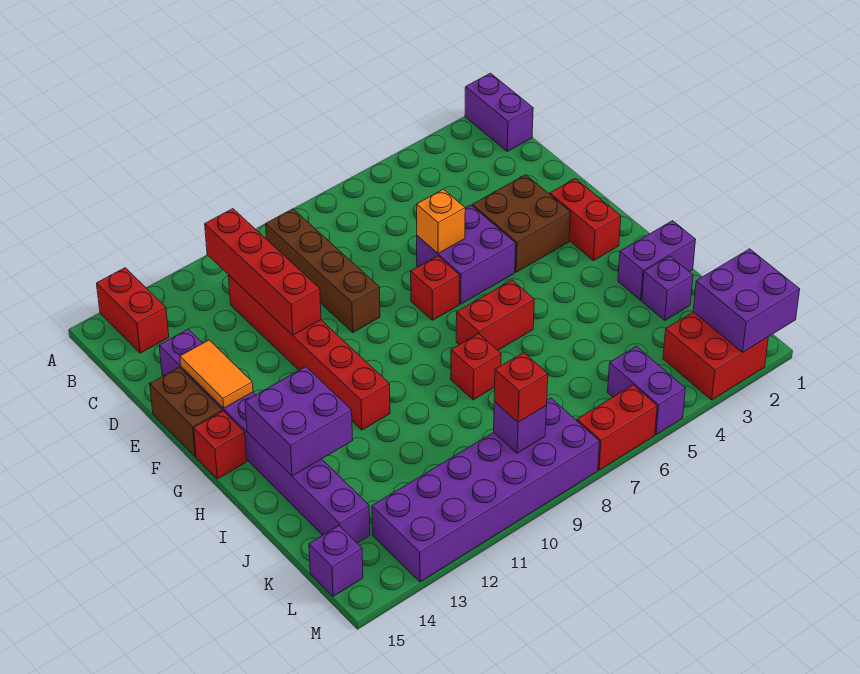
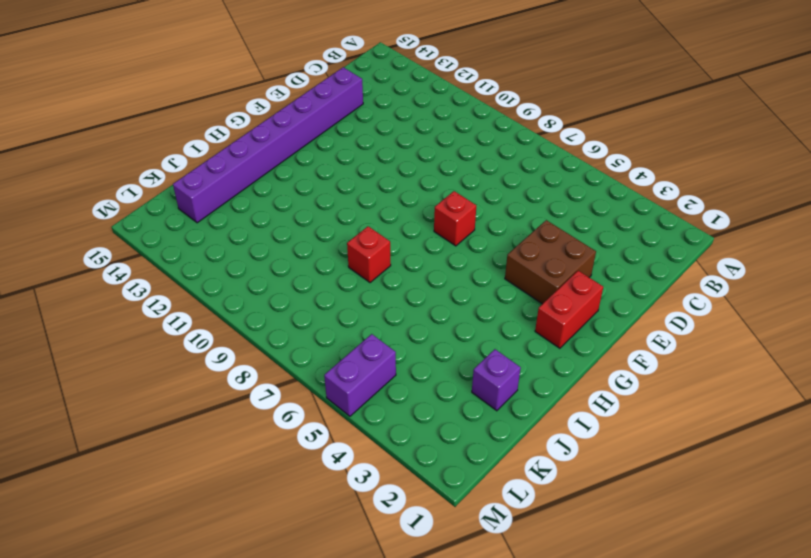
none -> purple 1x2 brick [465,73,533,151]
none -> red 1x2 brick [96,268,169,353]
none -> brown 1x4 brick [266,209,380,332]

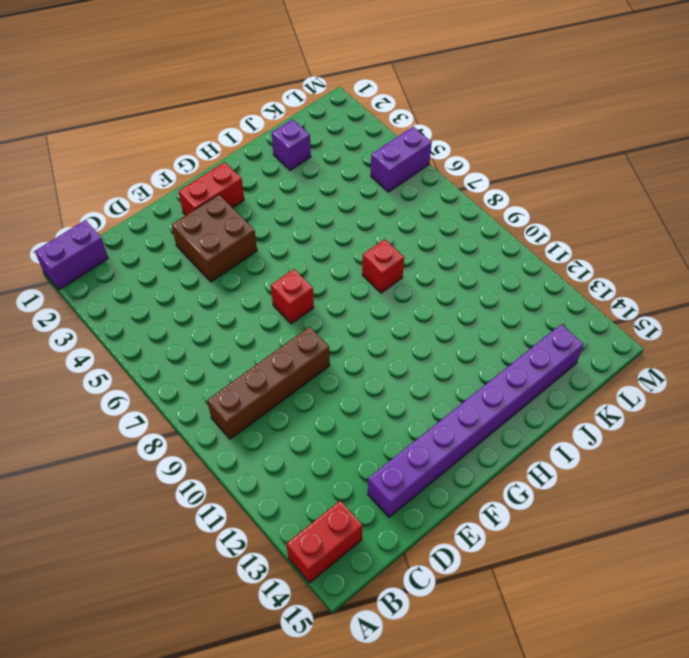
none -> red 1x6 brick [228,275,390,430]
none -> purple 2x2 brick [417,205,516,304]
none -> brown 1x2 brick [150,367,222,456]

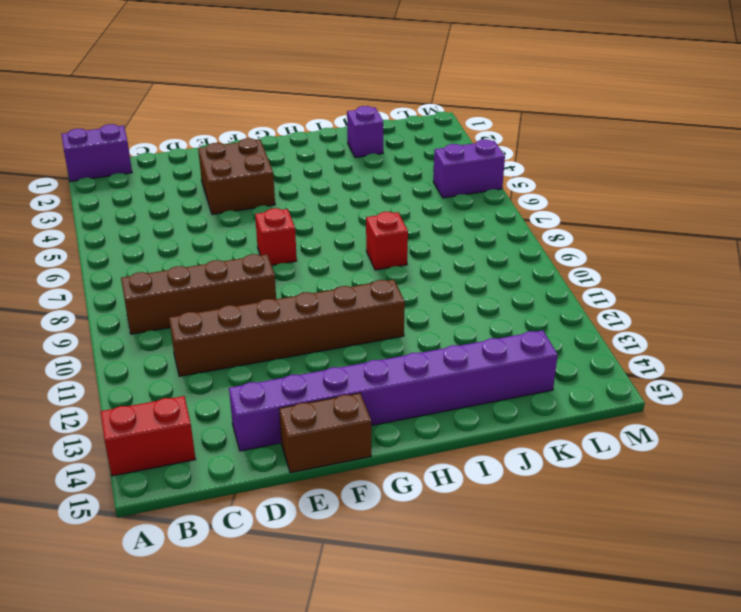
brown 1x6 brick [169,280,405,377] -> red 1x6 brick [228,275,390,430]
none -> purple 2x2 brick [417,205,516,304]
none -> red 1x2 brick [550,179,621,261]
none -> red 1x1 brick [194,411,247,479]

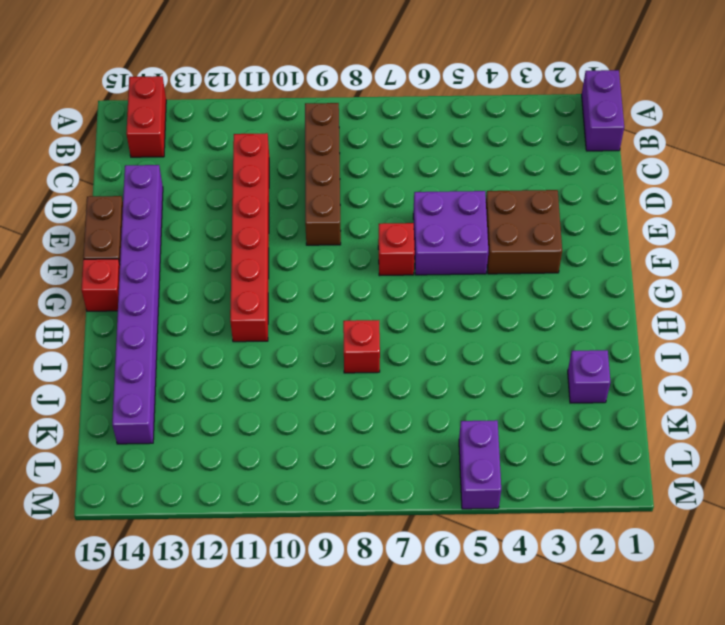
none -> red 1x2 brick [550,179,621,261]
none -> red 1x2 brick [456,280,534,350]
none -> purple 1x2 brick [618,221,696,300]

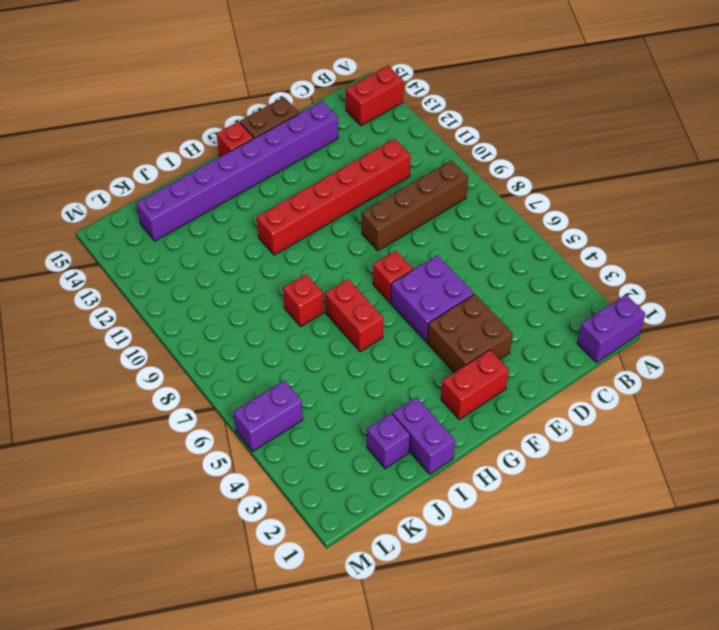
none -> red 2x2 brick [663,312,768,400]
none -> purple 2x6 brick [372,398,600,582]
none -> purple 1x1 brick [309,526,363,596]

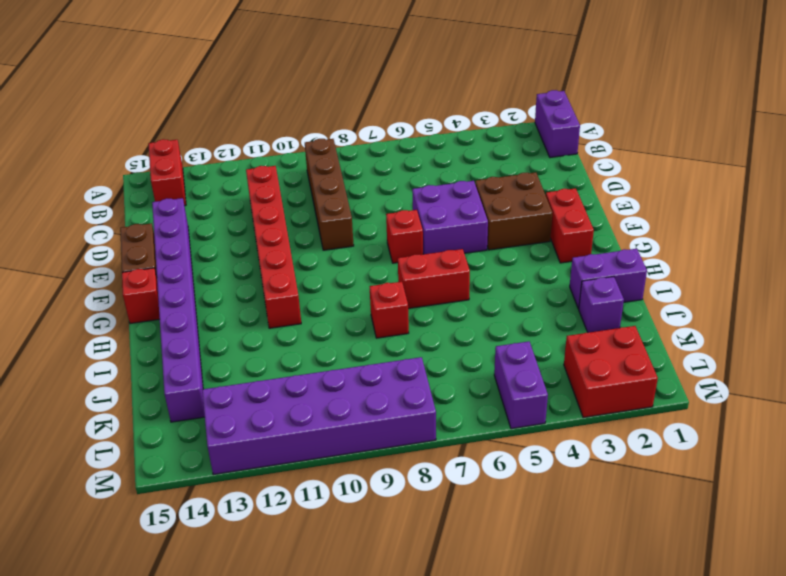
none -> purple 1x1 brick [309,526,363,596]
none -> red 1x2 brick [577,385,657,470]
none -> red 1x4 brick [205,209,321,335]

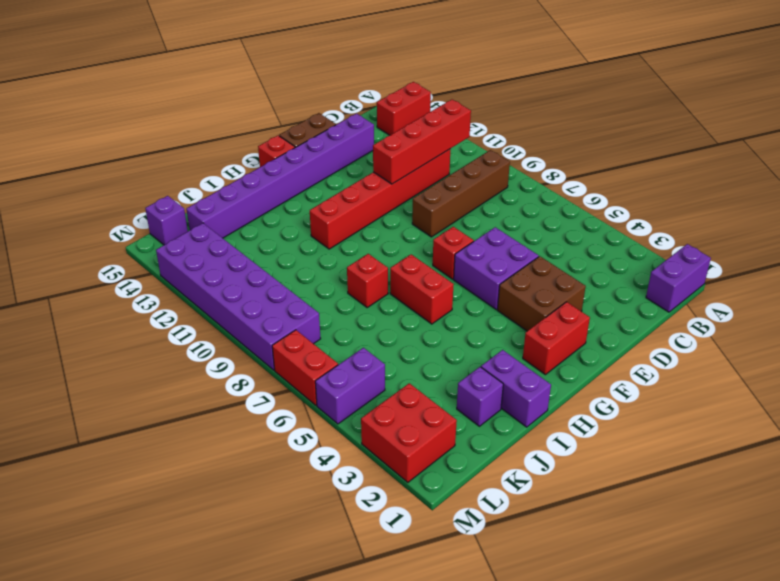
none -> orange 1x1 brick [417,189,465,254]
none -> orange 1x2 tile [180,340,253,408]
none -> purple 2x2 brick [245,367,353,476]

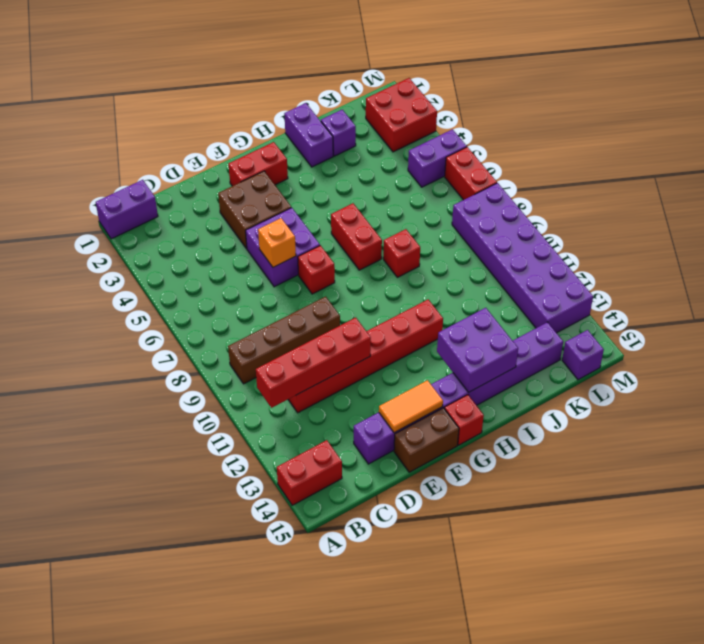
none -> purple 2x2 brick [693,249,800,352]
none -> purple 1x1 brick [494,401,547,453]
none -> red 1x1 brick [494,352,548,422]

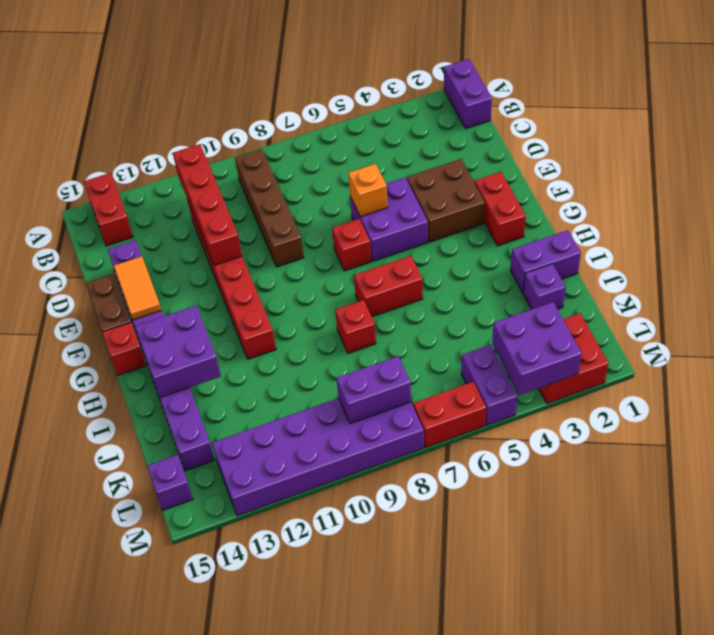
purple 2x2 brick [492,302,582,395] -> purple 2x2 brick moved to [693,249,800,352]
purple 1x2 brick [337,356,411,424] -> purple 1x1 brick [494,401,547,453]
none -> red 1x1 brick [494,352,548,422]

